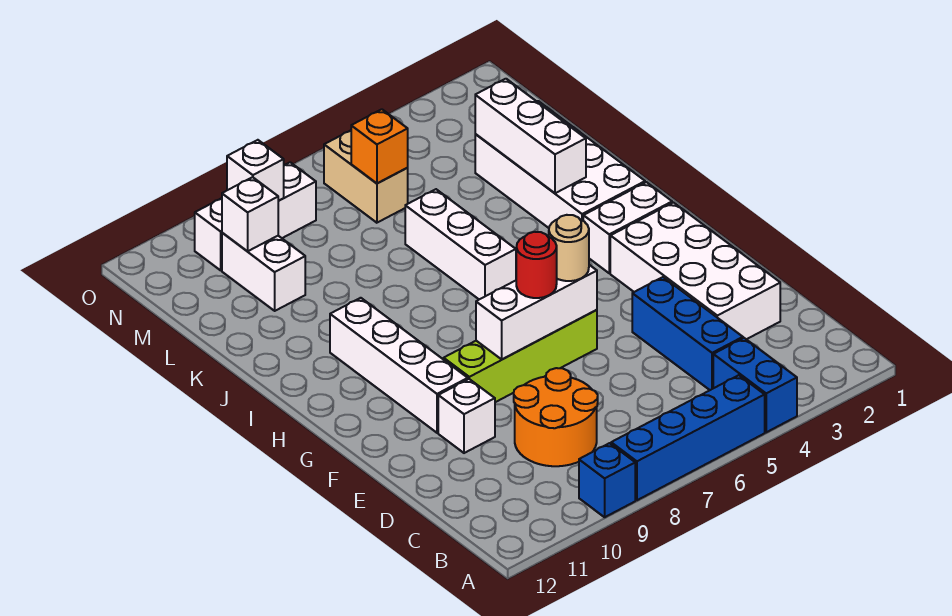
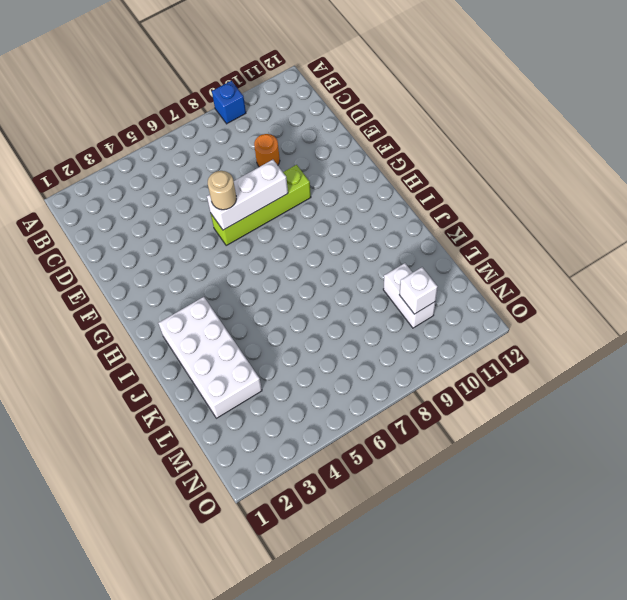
orange 1x1 round brick [254,134,280,167] -> orange 2x2 round brick [514,368,598,466]
none -> blue 1x2 brick [713,338,797,432]
none -> blue 1x4 brick [611,375,765,500]
none -> blue 1x3 brick [632,277,743,390]

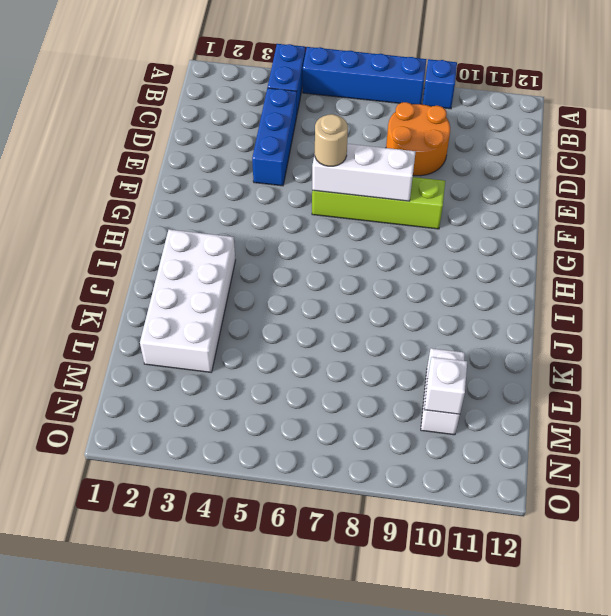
none -> white 2x4 brick [610,203,780,339]
none -> white 1x1 brick [438,379,495,453]
none -> white 1x4 brick [330,298,468,433]

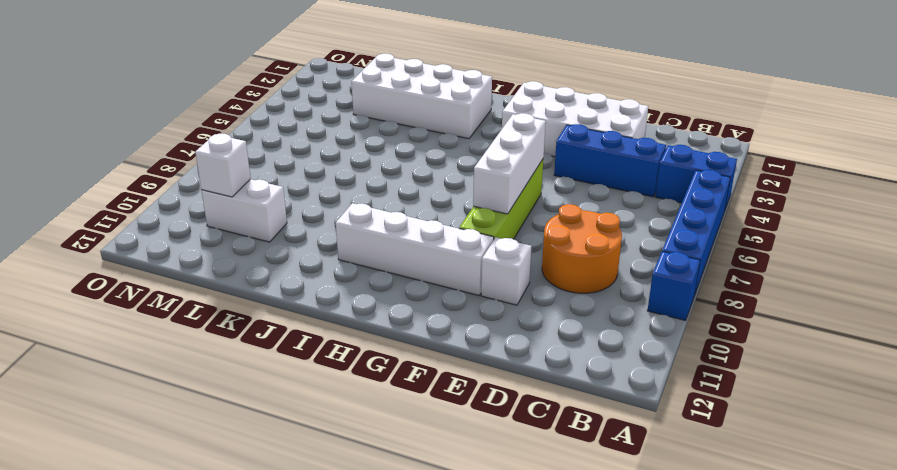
none -> white 1x2 brick [583,182,672,273]
none -> white 1x3 brick [405,189,516,299]
none -> tan 1x2 brick [324,130,408,223]

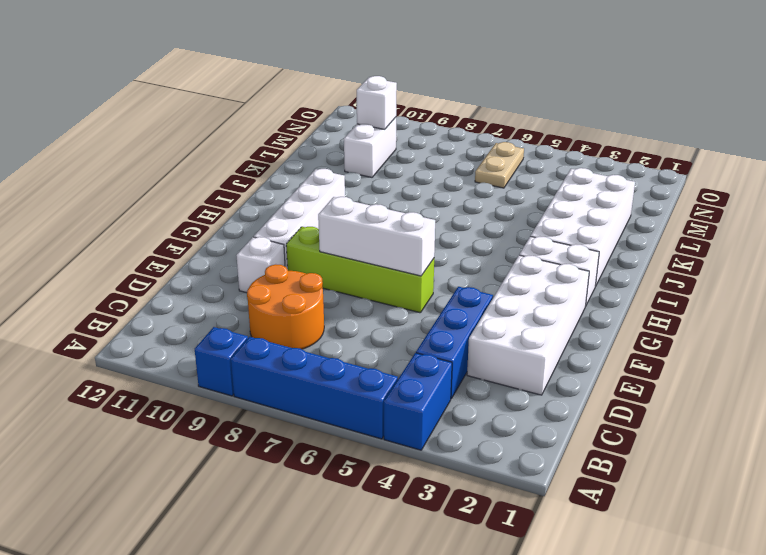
tan 1x2 plate [475,142,524,188] -> tan 1x2 brick [324,130,408,223]
none -> white 1x3 brick [405,189,516,299]
none -> white 1x3 brick [195,162,316,270]
none -> white 1x3 brick [475,79,586,193]

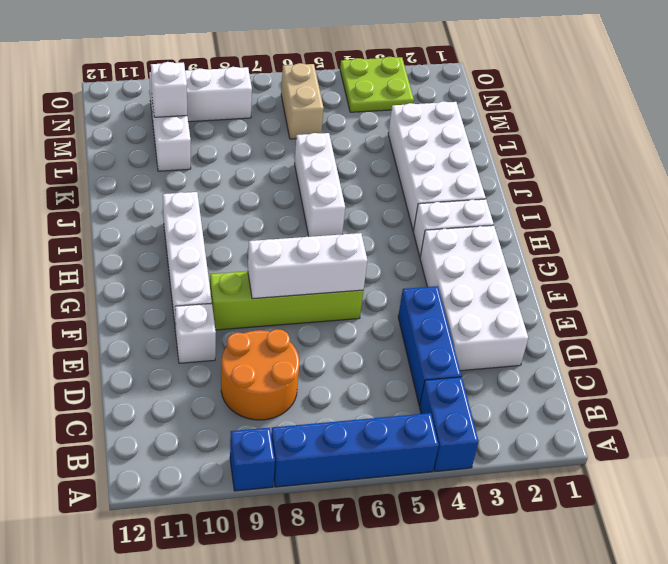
lime 2x2 plate [340,57,414,112] -> none
none -> white 1x3 brick [475,79,586,193]
none -> orange 1x1 brick [351,109,408,183]
none -> white 1x1 brick [227,140,284,201]

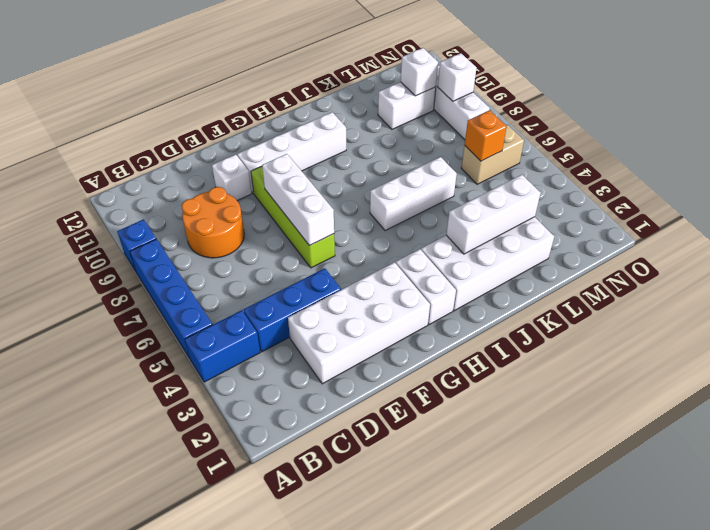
none -> tan 1x1 round brick [549,215,589,281]
none -> red 1x1 round brick [516,232,557,298]

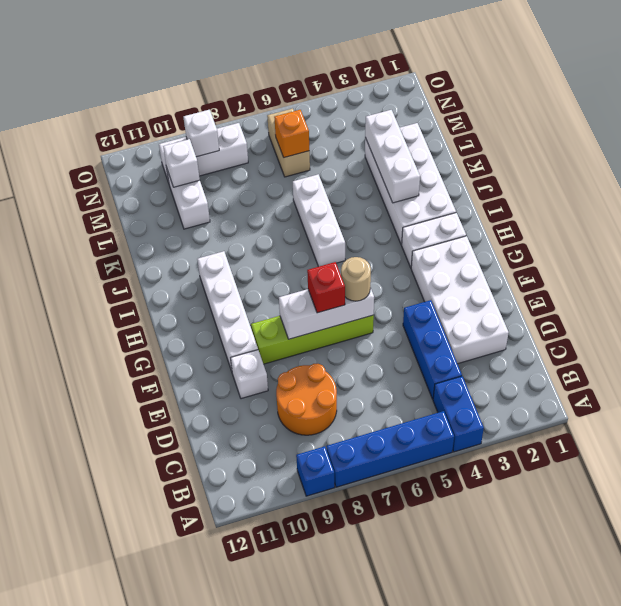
red 1x1 brick [307,262,345,313] -> red 1x1 round brick [516,232,557,298]

